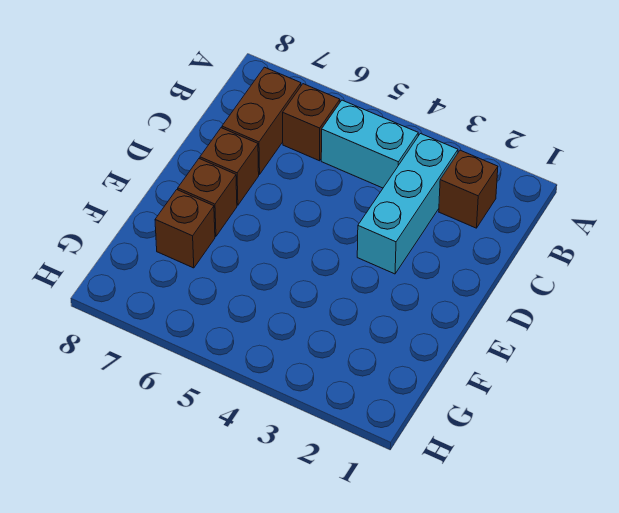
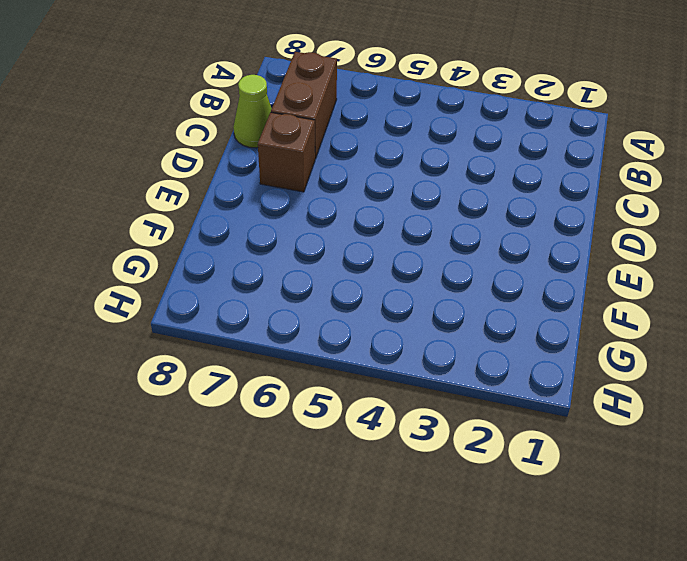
lime 1x1 cone [233,75,272,148] -> none
none -> brown 1x1 brick [439,150,498,228]
none -> cyan 1x3 brick [357,134,458,274]

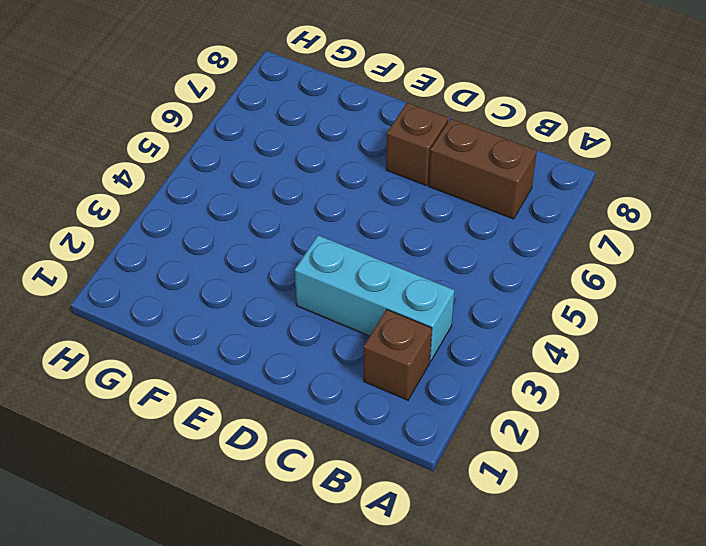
none -> cyan 1x2 brick [321,100,418,188]
none -> brown 1x1 brick [283,84,340,161]

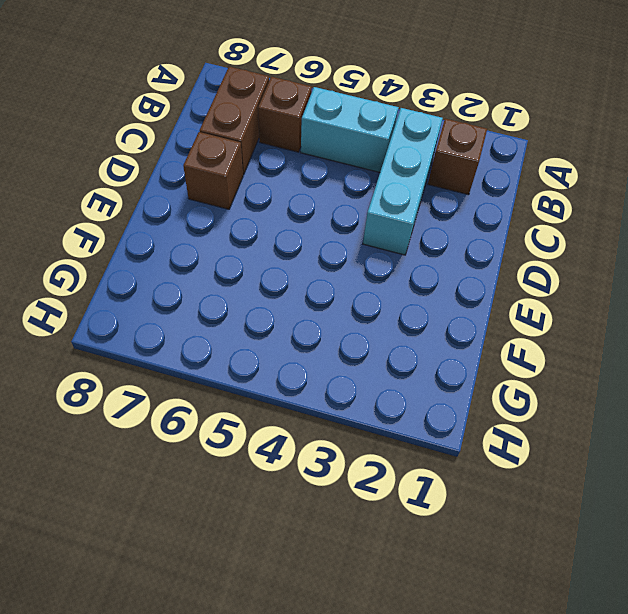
none -> brown 1x1 brick [178,159,237,236]
none -> brown 1x1 brick [155,190,215,268]

